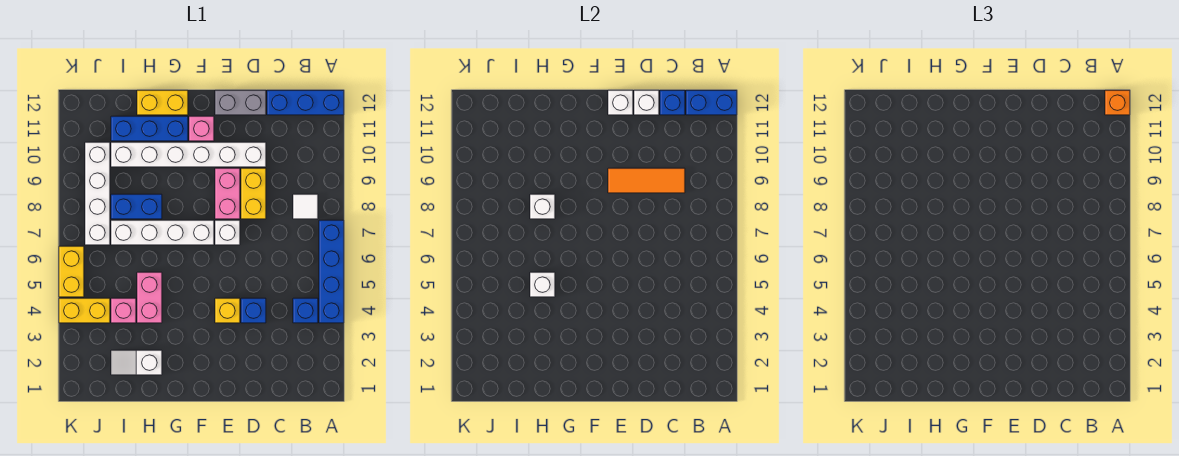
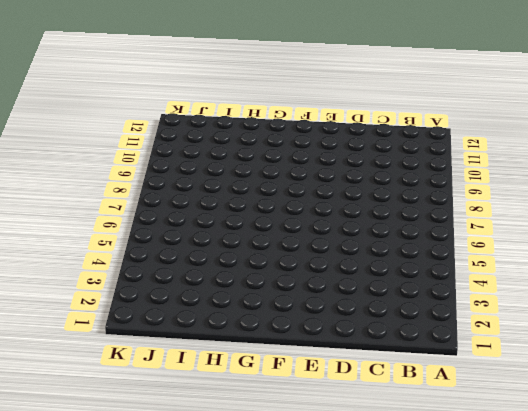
none -> blue 1x4 brick [319,220,344,323]
none -> blue 1x3 brick [267,90,344,115]
none -> blue 1x1 brick [293,298,318,323]
none -> white 1x1 tile [293,194,318,219]

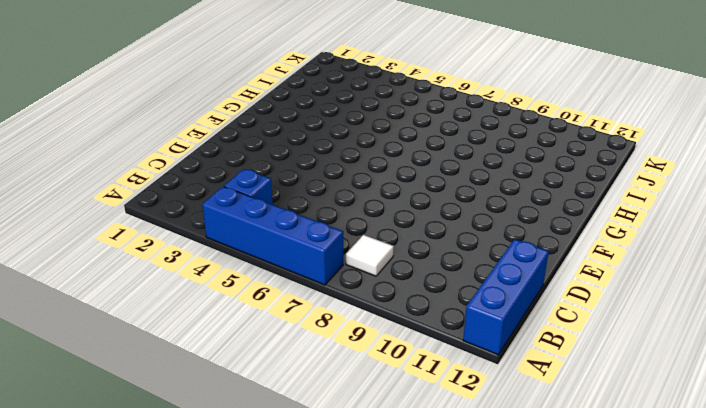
none -> blue 1x1 brick [241,298,266,323]
none -> yellow 1x2 brick [241,168,266,219]
none -> white 1x6 brick [111,142,266,167]
none -> grey 1x2 brick [215,90,266,115]

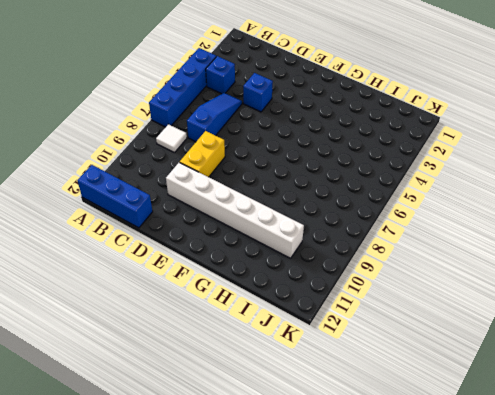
blue 1x3 slope [187,93,242,142] -> none
none -> grey 1x2 brick [215,90,266,115]
none -> yellow 1x1 brick [215,298,240,323]
none -> white 1x1 brick [215,220,240,245]
none -> pink 1x2 brick [215,168,240,219]

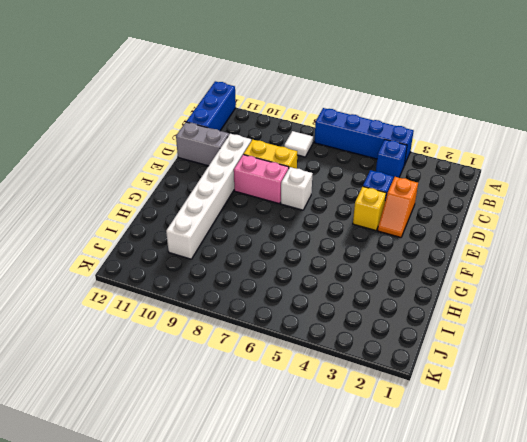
orange 1x2 slope [378,177,418,237] -> none
grey 1x2 brick [176,122,229,166] -> grey 1x2 brick turned to [215,90,266,115]
none -> white 1x4 brick [111,220,214,245]
none -> pink 1x1 brick [189,116,214,141]
none -> blue 1x3 brick [111,116,188,141]
none -> yellow 1x2 brick [137,90,188,115]

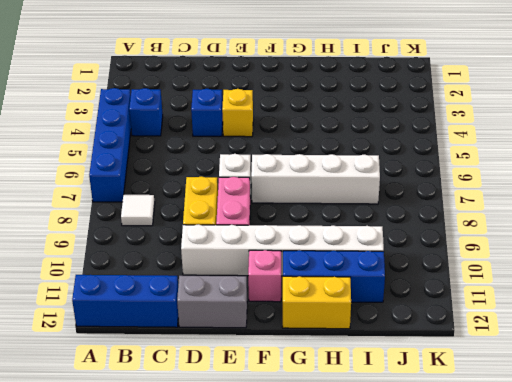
none -> white 1x2 slope [111,350,162,375]
none -> pink 1x2 brick [137,272,162,323]
none -> blue 1x2 brick [111,194,162,219]
none -> pink 1x1 brick [111,298,136,323]

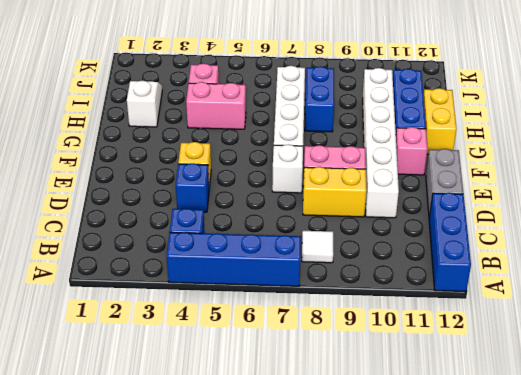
none -> yellow 1x2 brick [59,298,110,323]
none -> white 1x4 brick [85,142,110,245]
none -> yellow 1x2 brick [59,246,84,297]
none -> blue 1x2 brick [686,90,737,115]

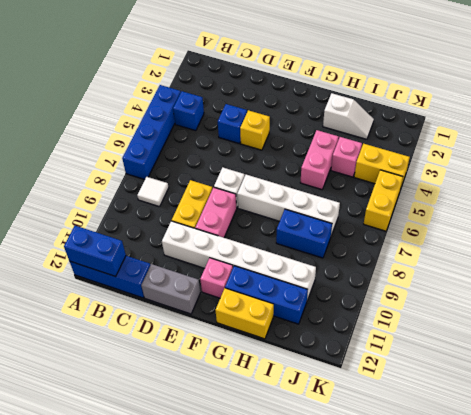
none -> white 1x4 brick [85,142,110,245]
none -> orange 1x3 tile [608,168,685,193]
none -> blue 1x1 brick [660,90,685,115]
none -> white 1x1 brick [634,90,659,115]

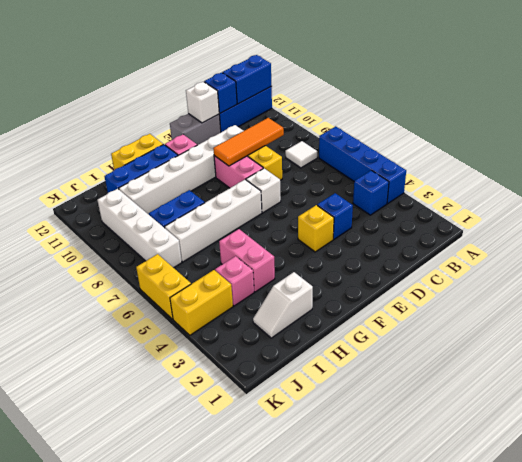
none -> white 1x1 brick [608,90,633,115]
none -> white 1x1 brick [530,272,555,297]
none -> white 1x1 brick [530,194,555,219]
none -> orange 1x1 brick [1105,90,1130,115]

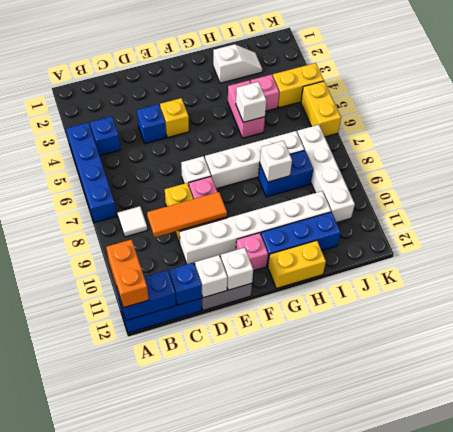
orange 1x2 brick [106,239,149,308] -> orange 1x1 brick [1105,90,1130,115]

